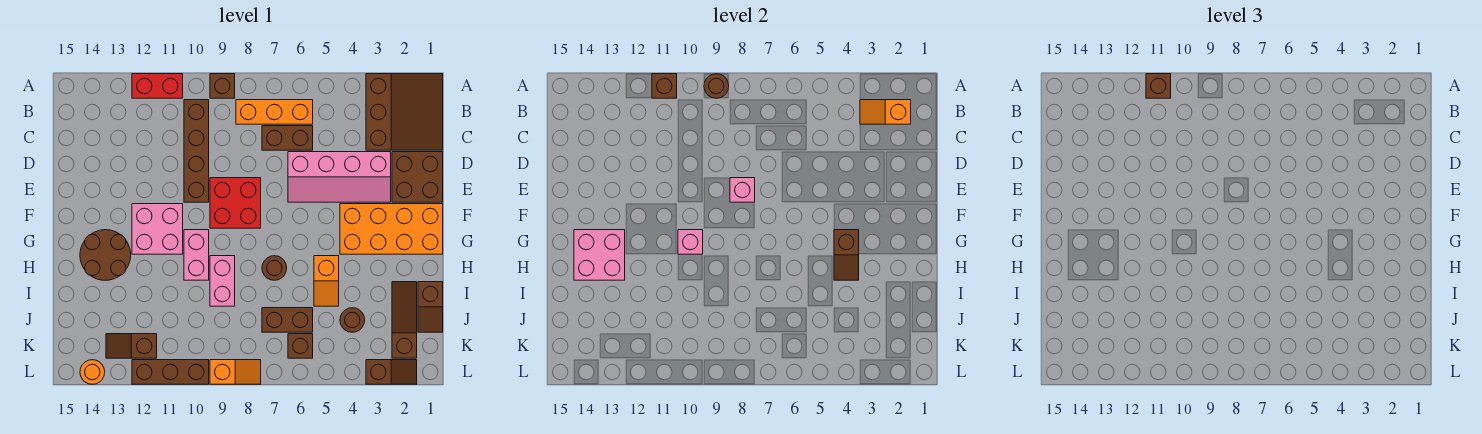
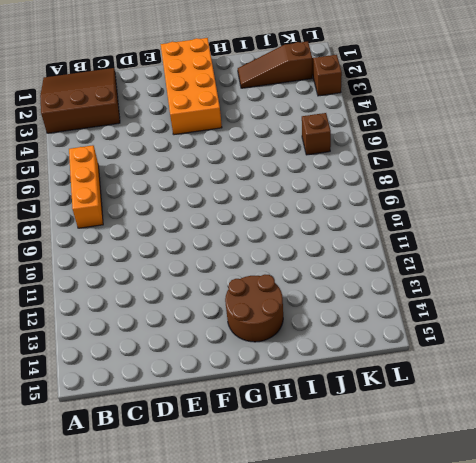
none -> brown 1x1 brick [210,74,235,98]
none -> red 1x2 brick [132,74,183,98]
none -> brown 1x4 brick [184,100,209,202]
none -> brown 1x2 brick [262,126,313,150]

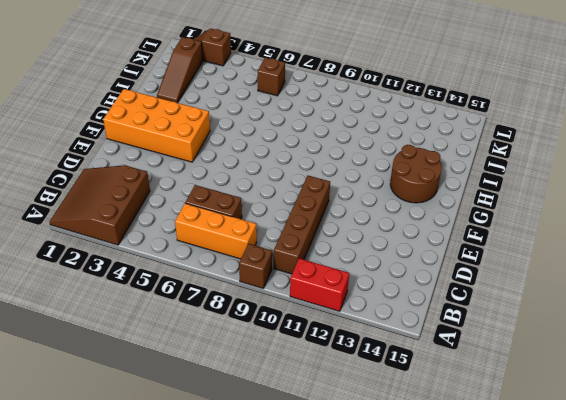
none -> brown 2x2 brick [392,152,443,202]
none -> pink 2x4 slope [288,152,391,202]
none -> red 2x2 brick [210,178,261,228]
none -> pink 2x2 brick [132,204,183,254]

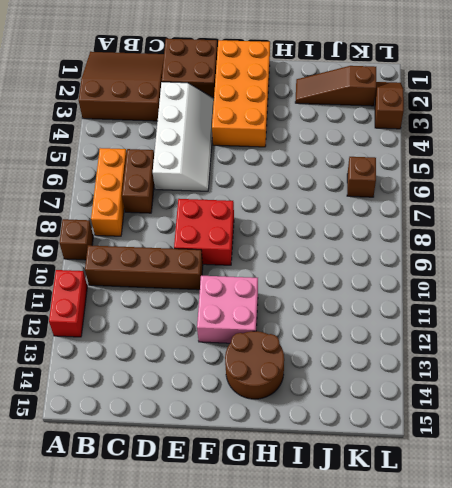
white 2x4 slope [153,82,214,191] -> pink 2x4 slope [288,152,391,202]
none -> pink 1x2 brick [184,230,209,280]
none -> orange 1x2 slope [314,256,339,306]
none -> brown 1x1 round brick [262,256,287,280]
none -> pink 1x2 brick [210,256,235,306]

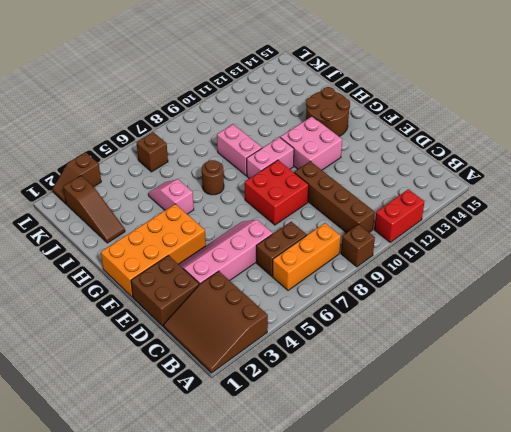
pink 1x2 brick [247,137,294,179] -> pink 1x2 brick turned to [184,230,209,280]
pink 1x2 slope [148,179,194,214] -> orange 1x2 slope [314,256,339,306]
none -> brown 1x2 slope [418,282,443,332]
none -> brown 1x1 round brick [340,308,365,332]
none -> brown 1x2 brick [262,308,313,332]
none -> brown 1x2 slope [106,334,157,358]

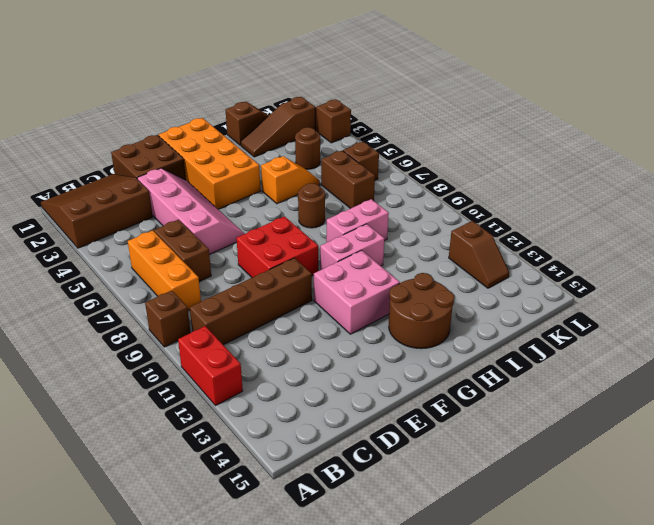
none -> orange 1x2 slope [210,360,261,384]
none -> brown 1x3 brick [132,360,209,384]
none -> orange 1x1 round brick [80,360,105,384]
none -> brown 1x1 round brick [704,74,729,98]

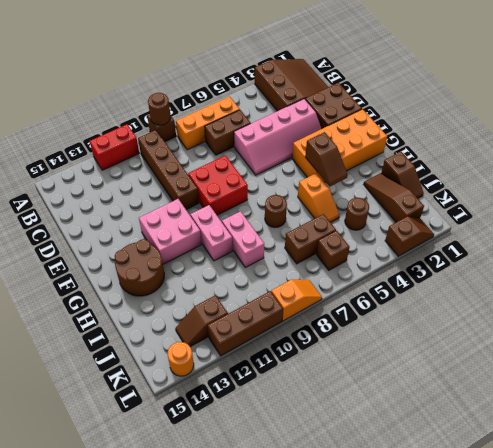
none -> brown 1x1 brick [652,74,677,98]
none -> orange 1x2 slope [860,100,911,124]
none -> pink 1x1 brick [730,178,755,202]
none -> pink 1x1 brick [678,230,703,254]

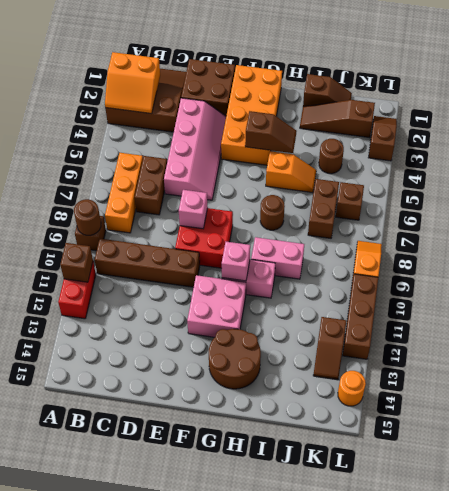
orange 2x2 slope [105,52,160,114] -> orange 1x2 slope [860,100,911,124]
none -> pink 2x2 brick [574,230,625,280]
none -> brown 1x1 brick [1146,74,1171,98]

